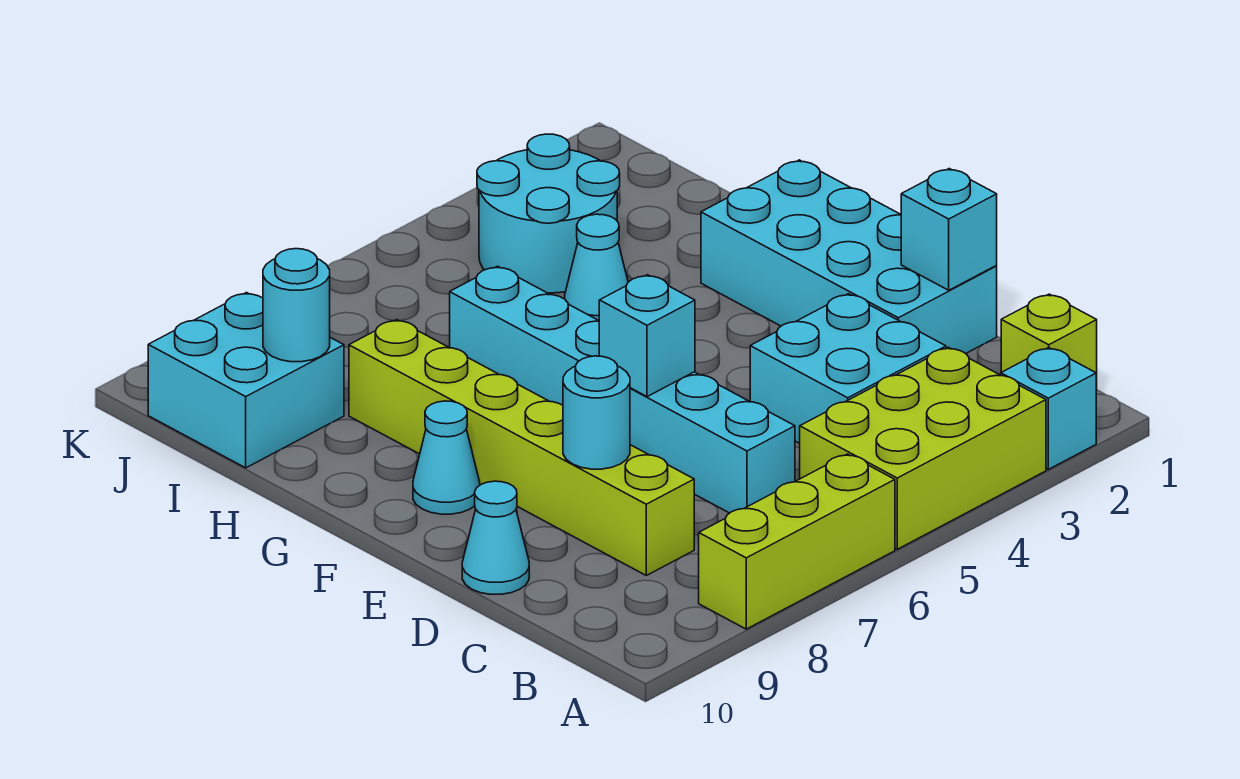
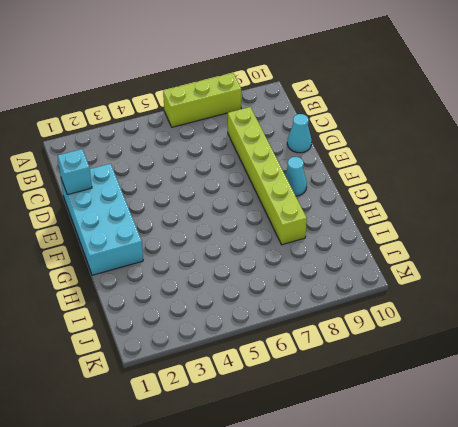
none -> cyan 1x1 brick [1001,348,1096,469]
none -> lime 2x3 brick [800,347,1046,549]
none -> lime 1x1 brick [1001,294,1097,391]

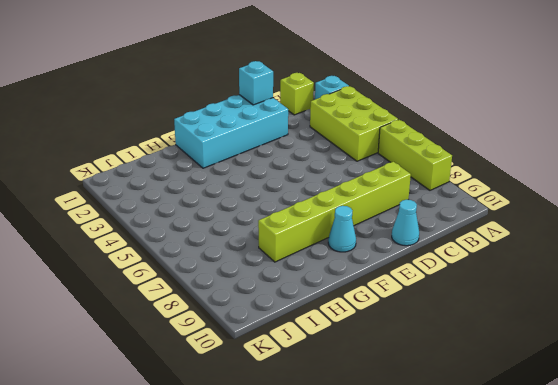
none -> cyan 2x2 brick [750,294,946,443]
none -> cyan 1x6 brick [449,266,795,513]
none -> cyan 1x1 cone [565,214,628,320]

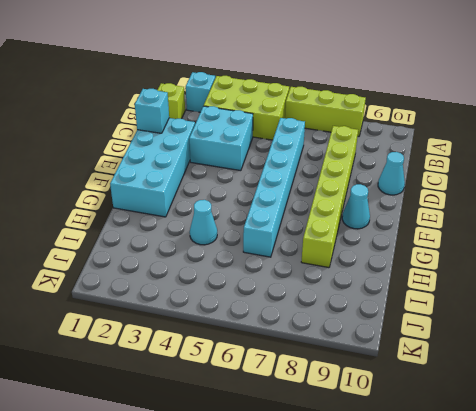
none -> cyan 2x2 round brick [477,134,620,293]
none -> cyan 2x2 brick [148,293,344,468]
none -> cyan 1x1 round brick [563,356,630,469]

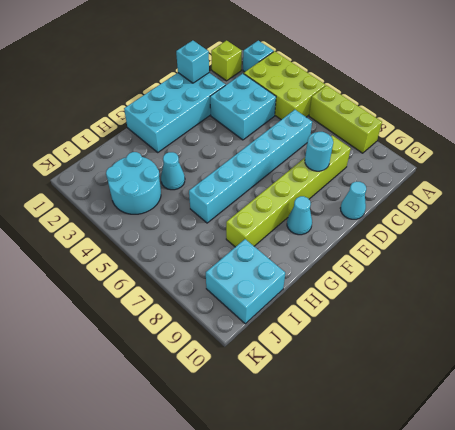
none -> cyan 1x1 brick [599,275,695,397]
none -> cyan 1x1 round brick [263,249,330,362]

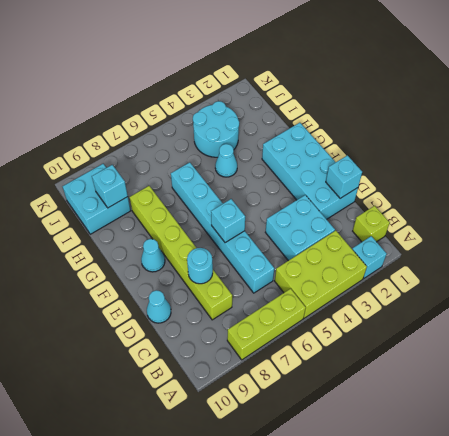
cyan 1x1 brick [92,165,128,208] -> cyan 1x1 round brick [263,249,330,362]

